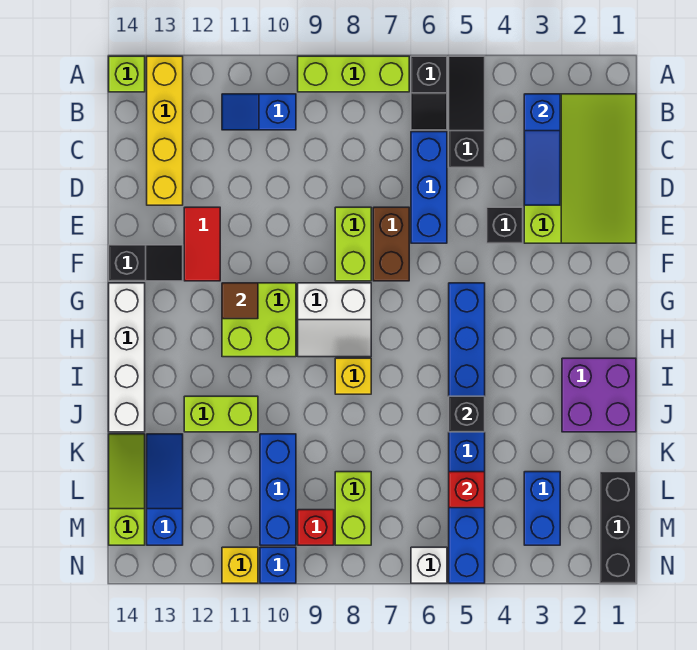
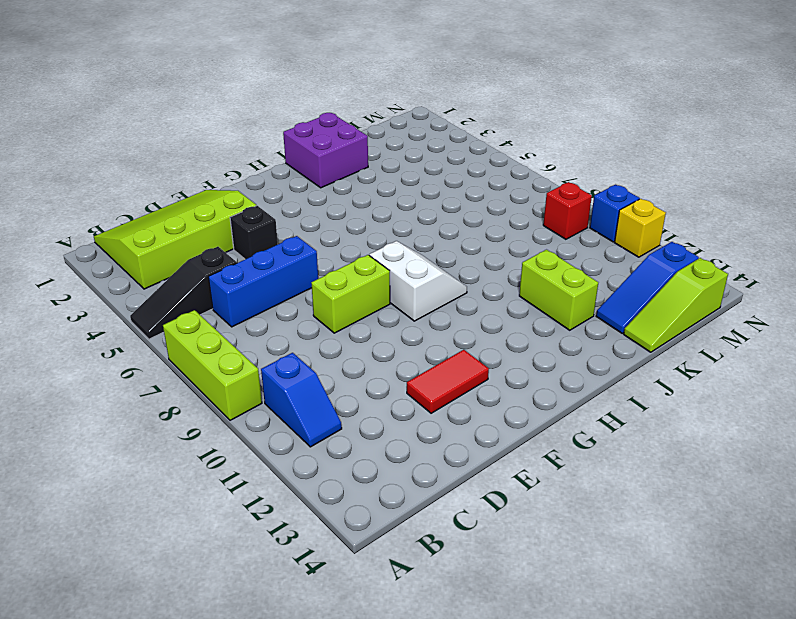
none -> black 1x2 slope [411,56,447,130]
none -> yellow 1x4 brick [147,56,183,205]
none -> lime 1x1 brick [109,56,145,92]
none -> brown 1x2 brick [373,207,409,281]

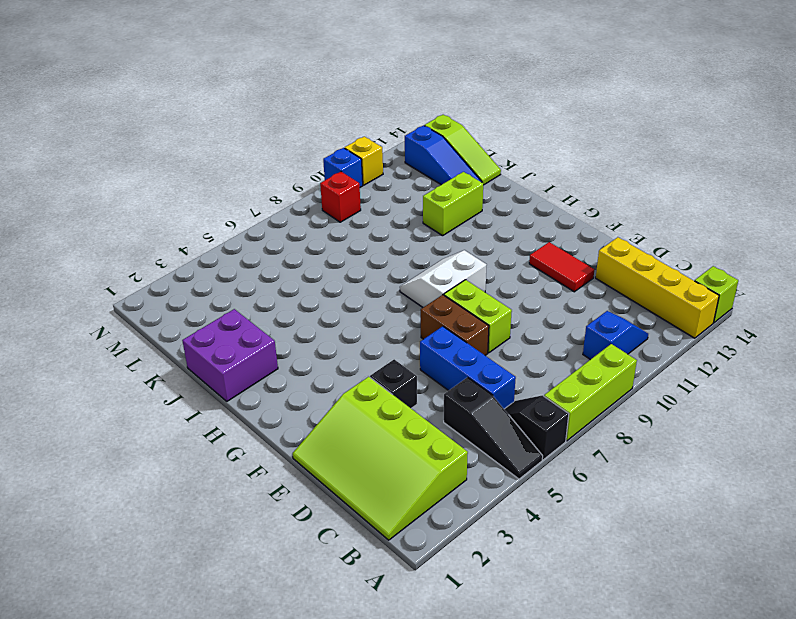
none -> black 1x2 slope [109,245,183,281]
none -> blue 1x8 brick [449,283,485,583]
none -> lime 2x2 brick [222,283,296,357]
none -> white 1x4 brick [109,283,145,432]

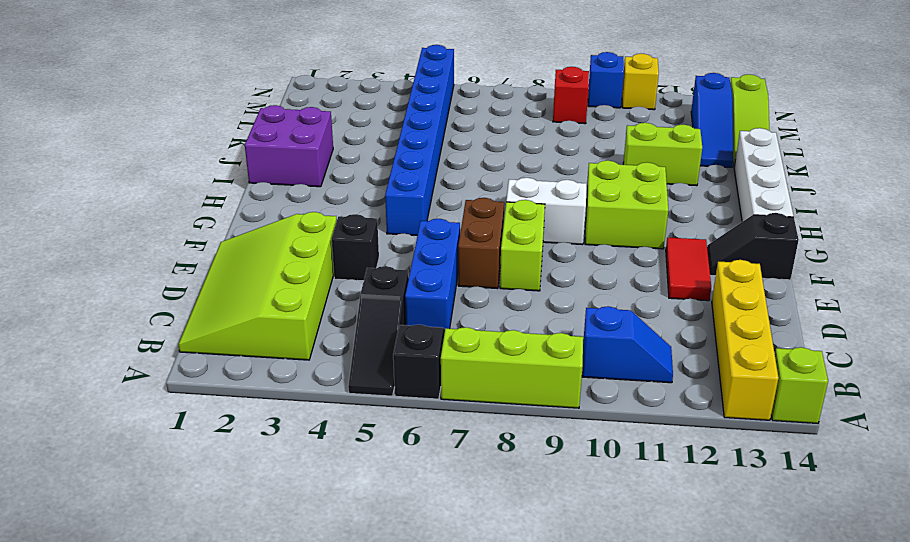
none -> yellow 1x1 brick [335,358,371,394]
none -> blue 1x3 brick [260,434,296,545]
none -> black 1x3 brick [600,472,636,583]
none -> blue 1x2 brick [524,472,560,545]

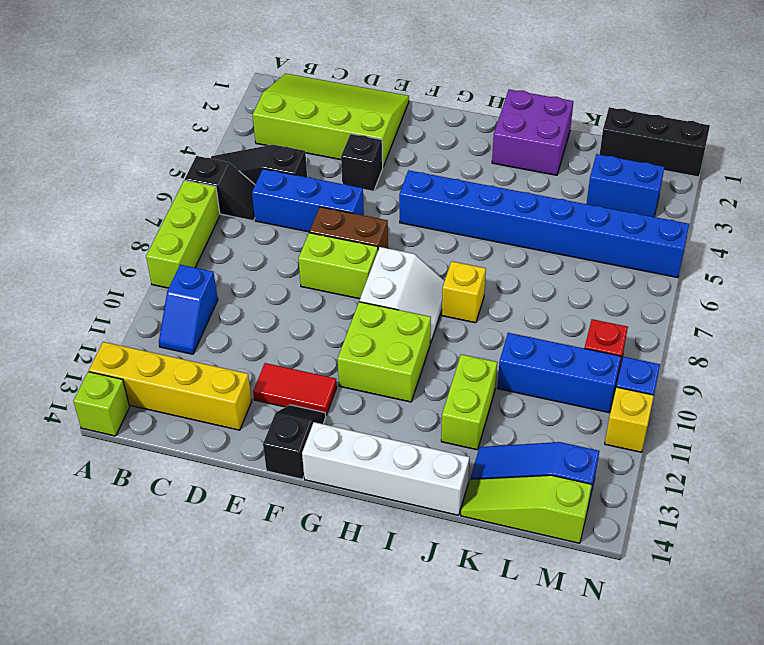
none -> lime 1x2 brick [335,472,371,545]
none -> white 1x1 brick [411,547,447,583]
none -> blue 1x3 slope [524,94,560,205]
none -> brown 1x1 tile [222,283,258,319]

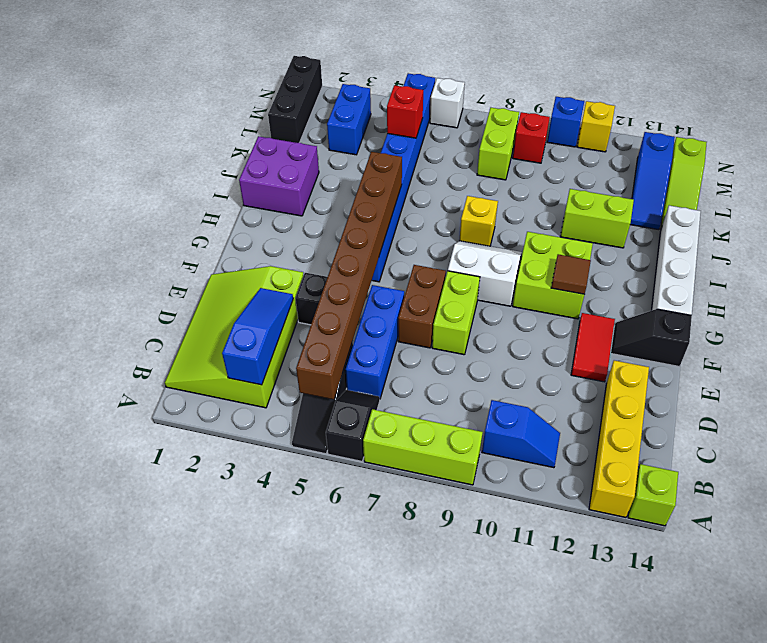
brown 1x8 brick [296,152,402,399] -> none
none -> blue 1x3 brick [260,434,296,545]
none -> black 1x1 brick [449,396,485,432]

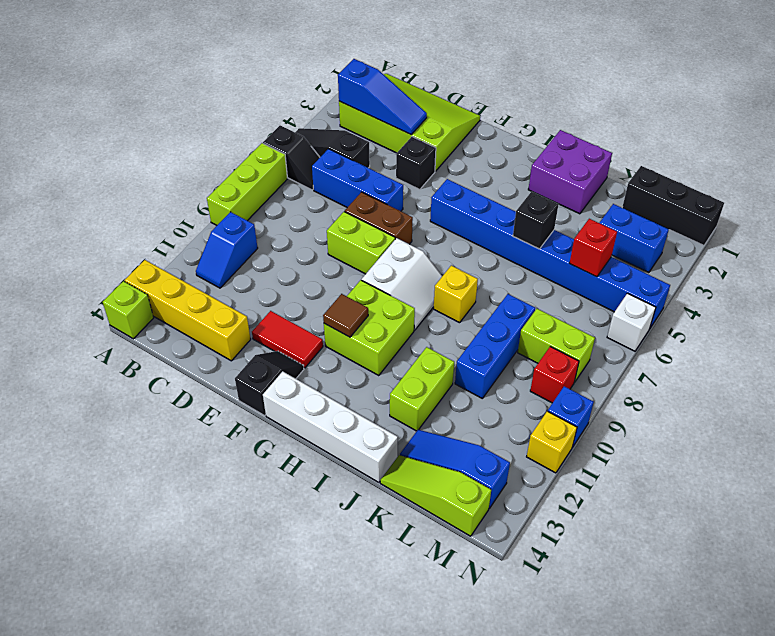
blue 1x3 brick [455,294,535,398] -> blue 1x3 brick turned to [260,434,296,545]

